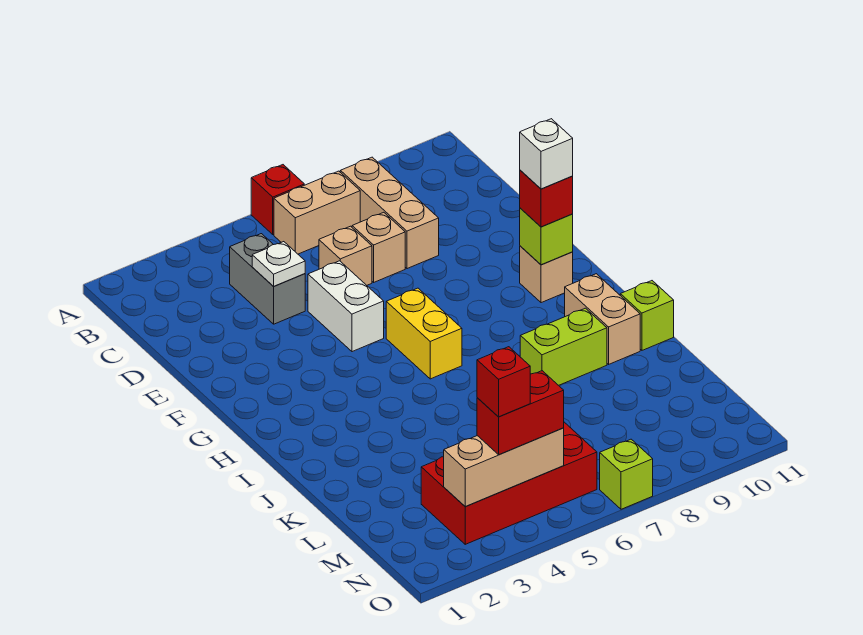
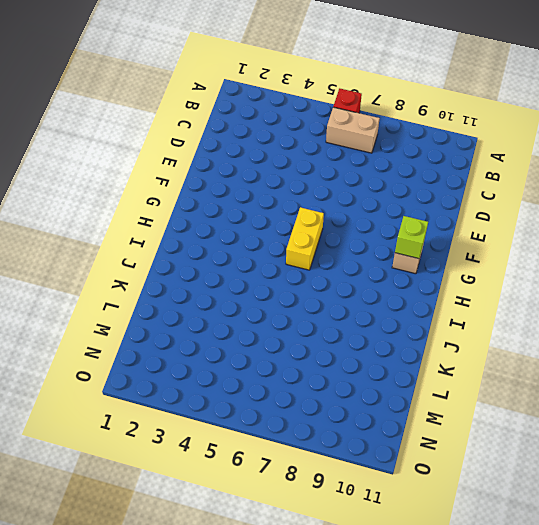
none -> tan 1x3 brick [340,157,439,269]
none -> grey 1x2 brick [230,234,305,324]
none -> tan 1x1 brick [319,226,372,285]

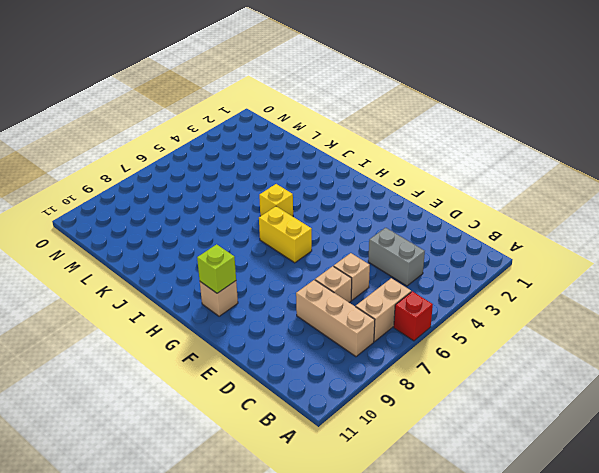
yellow 1x1 brick [259,184,293,216] -> none
none -> white 1x2 brick [308,261,384,352]
none -> tan 1x2 brick [565,274,640,364]
none -> lime 1x2 brick [520,308,607,385]

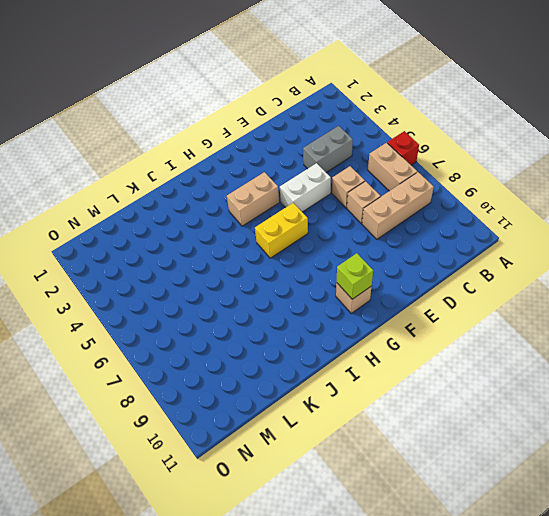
tan 1x2 brick [227,172,279,226] -> tan 1x2 brick moved to [565,274,640,364]
none -> lime 1x2 brick [520,308,607,385]
none -> lime 1x1 brick [620,281,674,350]
none -> red 2x4 brick [421,422,597,544]

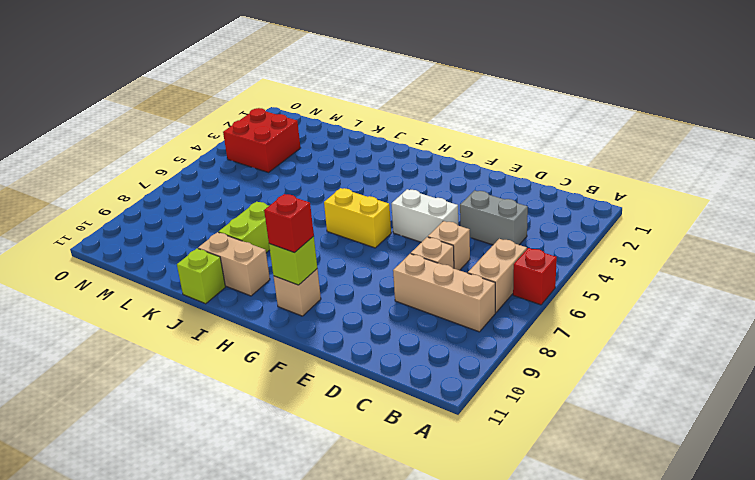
red 2x2 brick [223,108,300,173] -> red 2x4 brick [421,422,597,544]
none -> lime 1x1 brick [600,439,653,509]
none -> white 1x1 plate [252,242,305,286]
none -> tan 1x3 brick [444,428,564,506]

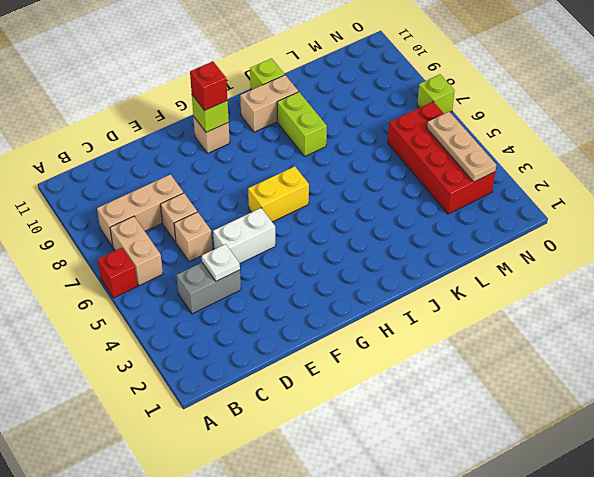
tan 1x3 plate [427,112,496,182] -> tan 1x3 brick [444,428,564,506]
none -> red 1x2 brick [477,371,564,455]
none -> white 1x1 brick [520,119,573,189]
none -> red 1x1 brick [477,347,530,417]

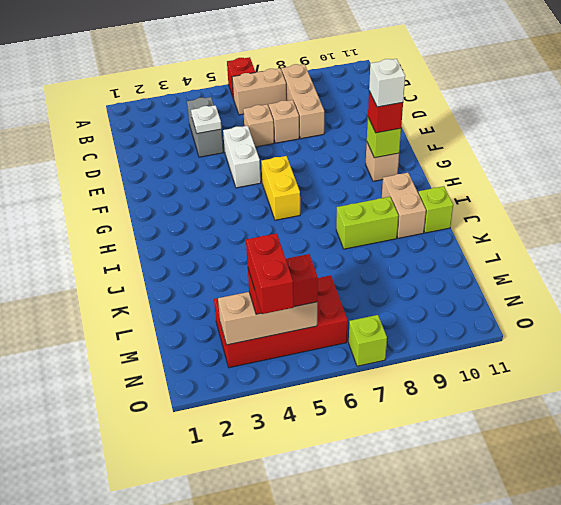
red 1x2 brick [246,233,294,314] -> red 1x1 brick [477,347,530,417]

